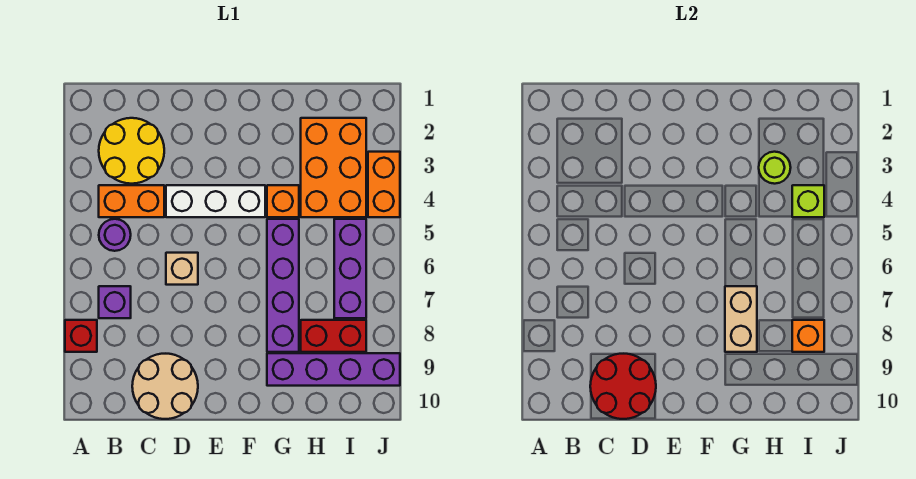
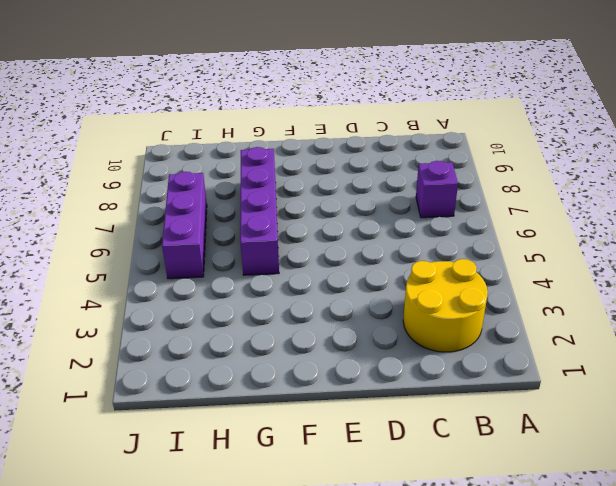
none -> red 1x1 brick [65,320,97,352]
none -> orange 1x2 brick [99,185,164,217]
none -> purple 1x1 round brick [99,219,131,251]

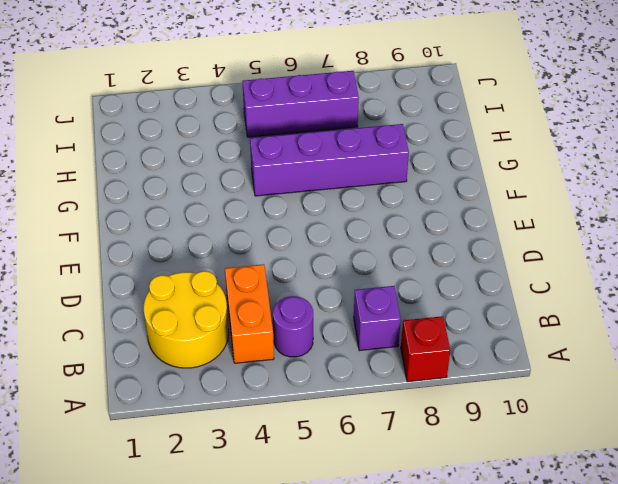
none -> tan 2x2 round brick [132,354,198,419]
none -> white 1x3 brick [166,185,265,217]
none -> tan 1x1 brick [166,253,198,285]

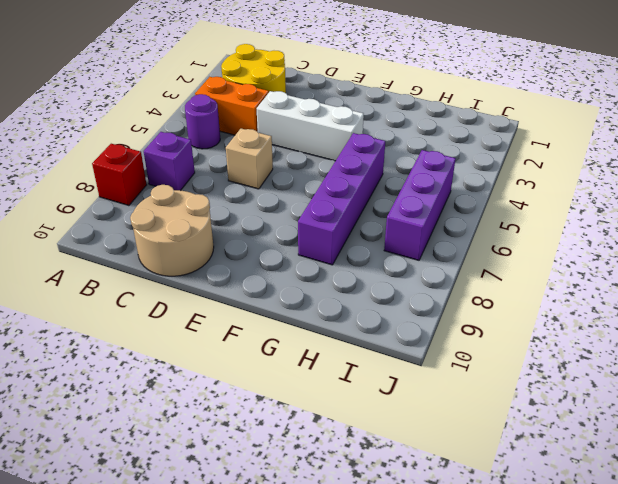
none -> orange 1x1 brick [267,185,299,217]
none -> purple 1x4 brick [267,353,400,386]
none -> orange 2x3 brick [301,118,366,217]

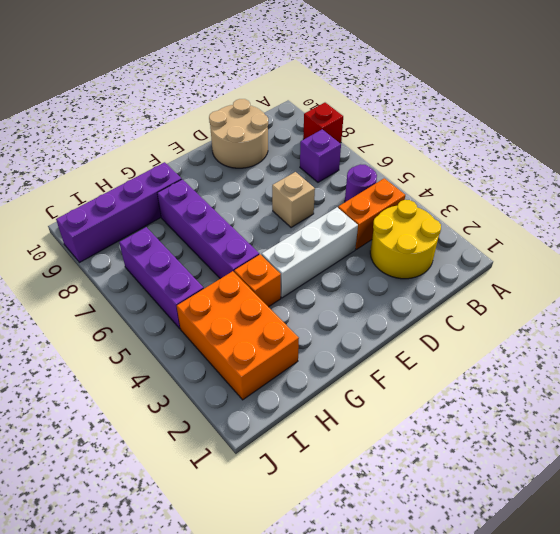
none -> red 1x2 brick [301,320,366,352]
none -> orange 1x2 brick [368,152,400,217]
none -> red 2x2 round brick [590,354,656,419]

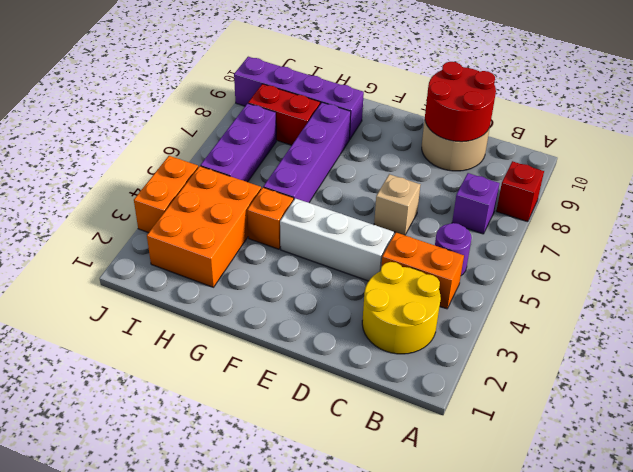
none -> tan 1x2 brick [725,286,757,352]
none -> lime 1x1 round brick [759,152,791,184]
none -> lime 1x1 brick [792,185,824,217]

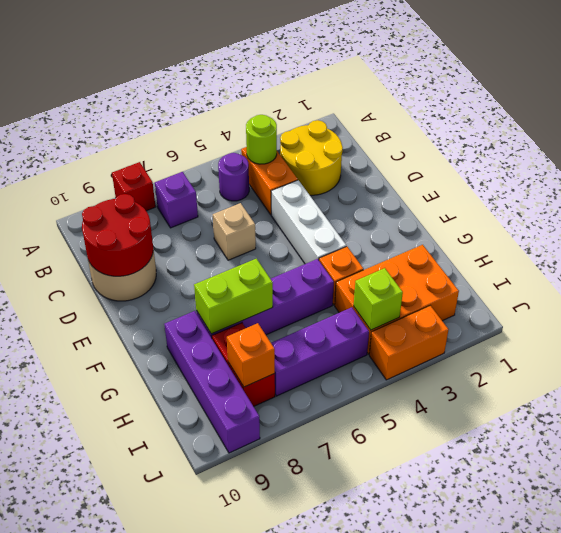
lime 1x1 round brick [246,115,277,164] -> lime 1x1 round brick moved to [759,152,791,184]
lime 1x2 brick [194,259,273,334] -> tan 1x2 brick [725,286,757,352]

